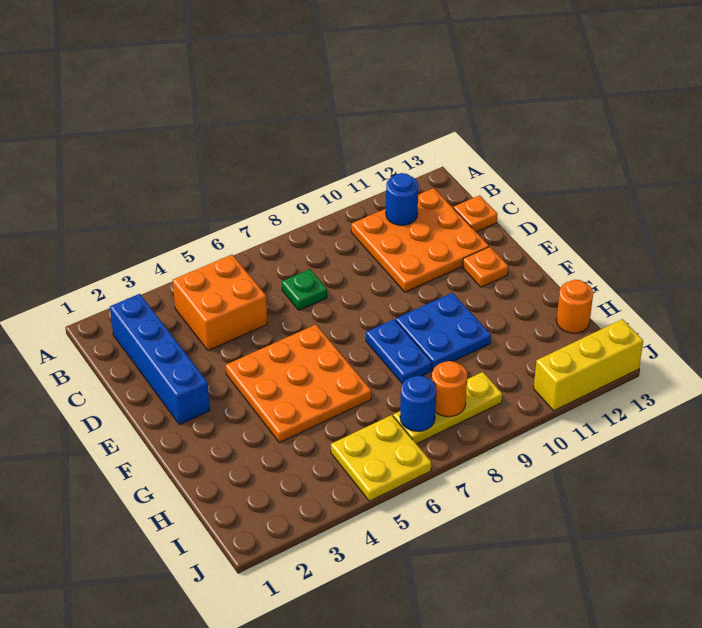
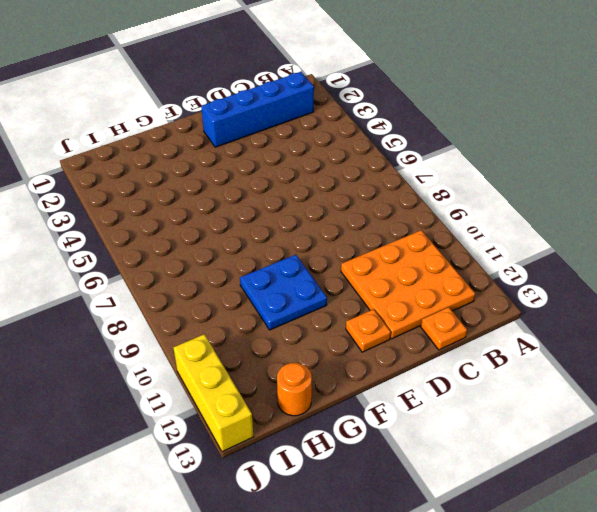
none -> orange 2x2 brick [173,255,267,351]
none -> green 1x1 plate [282,269,327,310]
none -> orange 3x3 plate [225,325,371,443]

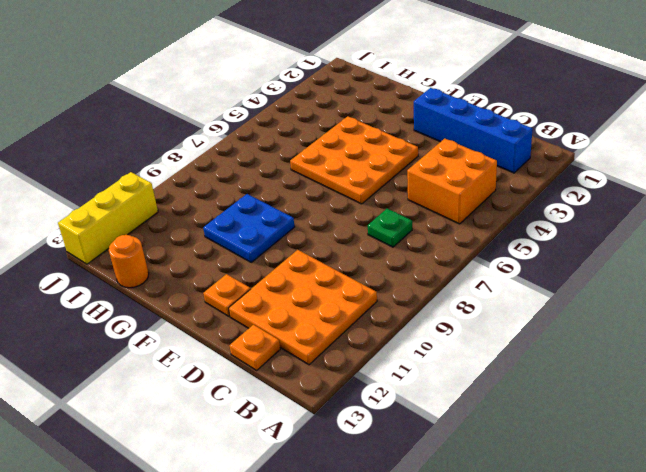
none -> blue 1x2 plate [366,319,432,384]
none -> yellow 2x2 plate [331,415,431,501]
none -> yellow 1x3 plate [393,372,502,444]

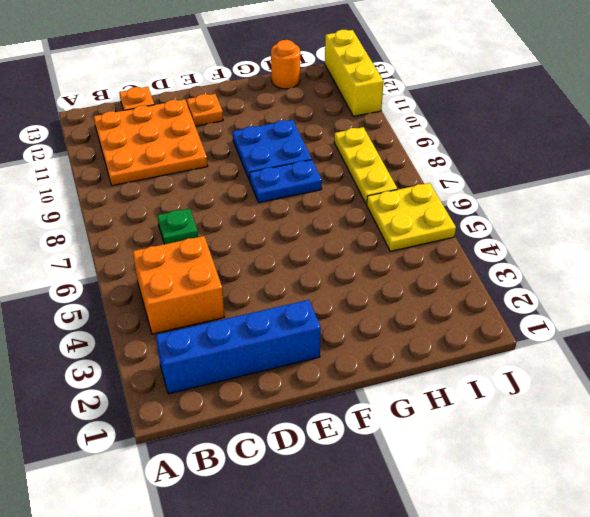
none -> orange 3x3 plate [225,325,371,443]
none -> blue 1x1 round brick [386,173,418,225]
none -> blue 1x1 round brick [400,376,436,431]

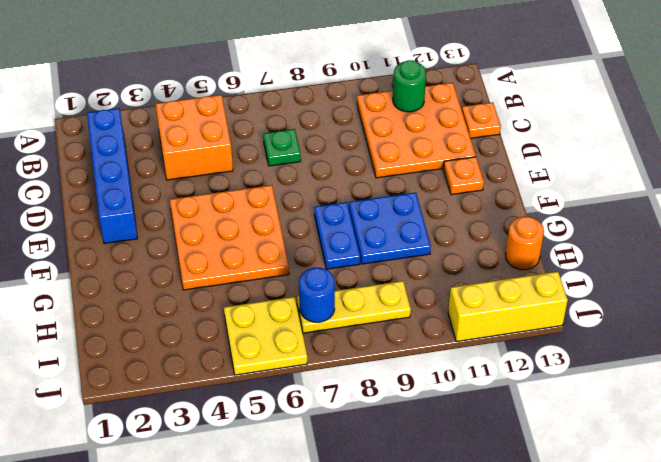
green 1x1 round brick [393,60,426,112] -> blue 1x1 round brick [386,173,418,225]
none -> orange 1x1 round brick [432,361,467,417]

